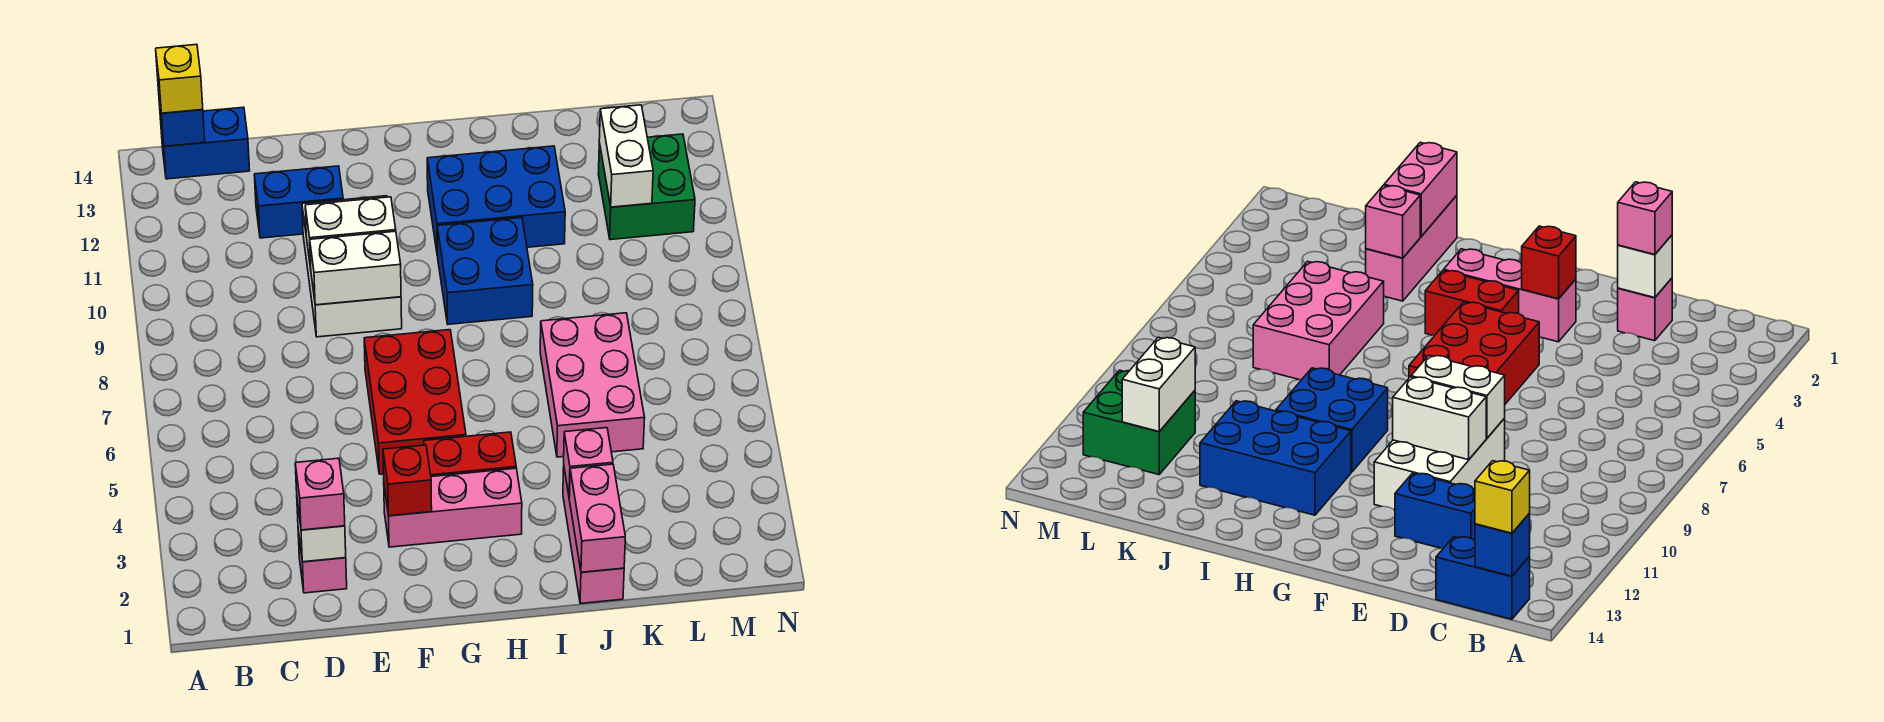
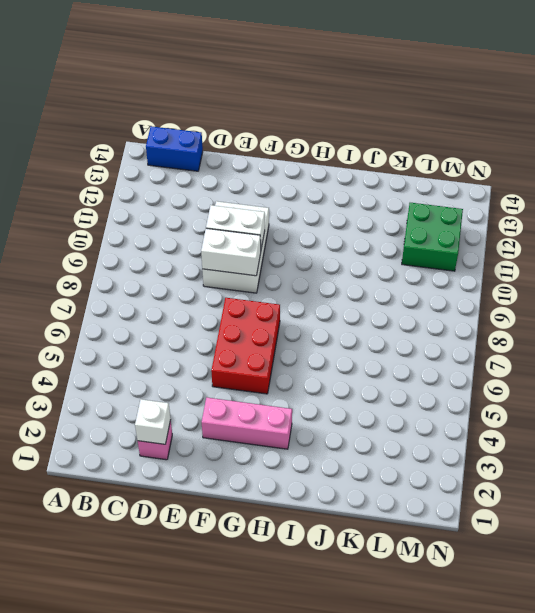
none -> blue 1x2 brick [254,166,343,238]
none -> red 1x2 brick [424,432,516,477]
none -> blue 2x2 brick [437,218,533,324]

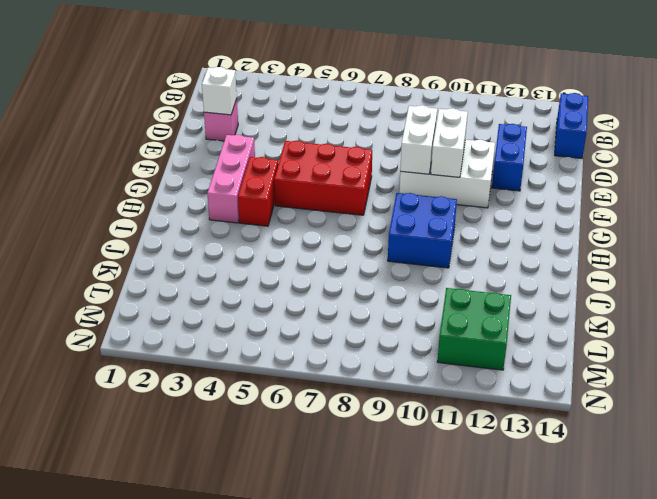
none -> blue 2x3 brick [427,146,565,256]
none -> pink 1x3 brick [563,468,624,604]
none -> pink 2x3 brick [540,313,645,457]

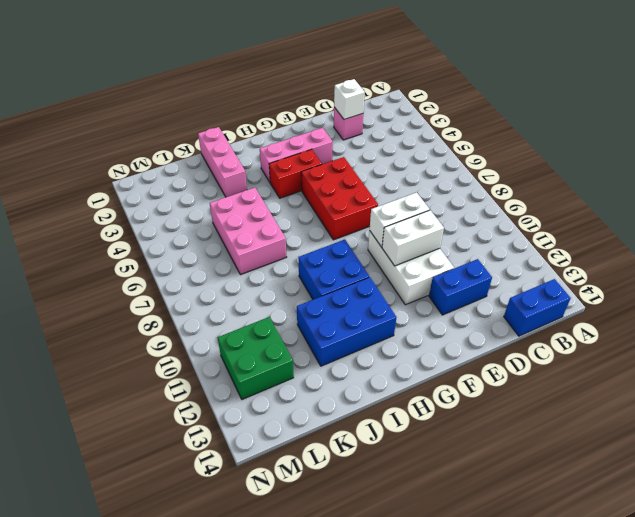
none -> blue 1x1 brick [158,88,205,146]
none -> red 1x1 brick [383,445,432,516]
none -> pink 1x2 brick [569,464,625,572]

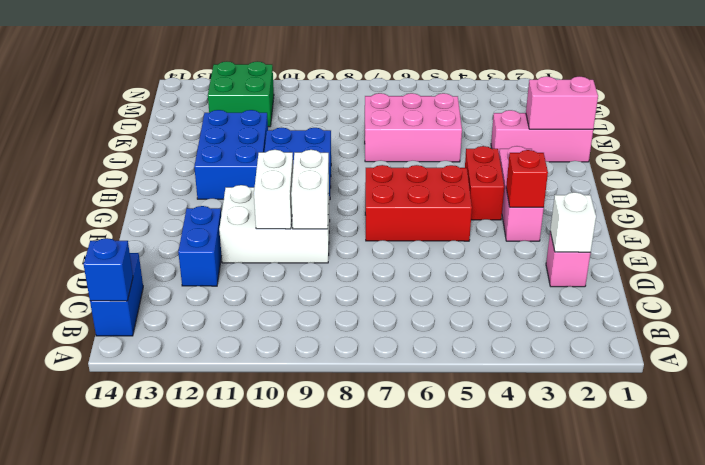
none -> pink 1x1 brick [564,428,613,497]
none -> white 1x2 brick [599,105,653,207]
none -> yellow 1x1 brick [156,44,203,113]

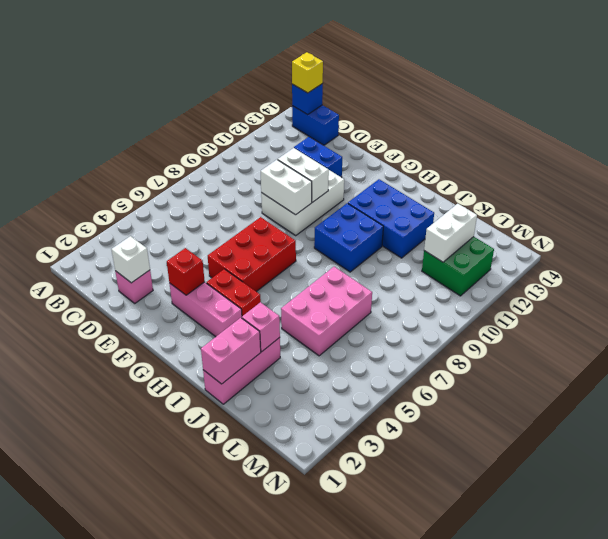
none -> pink 1x1 brick [295,458,345,530]

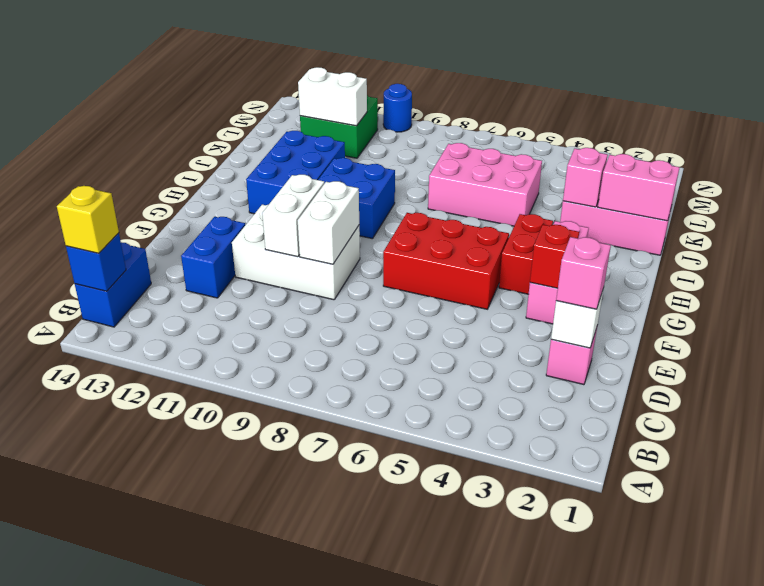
blue 1x1 round brick [383,84,412,132] -> none

